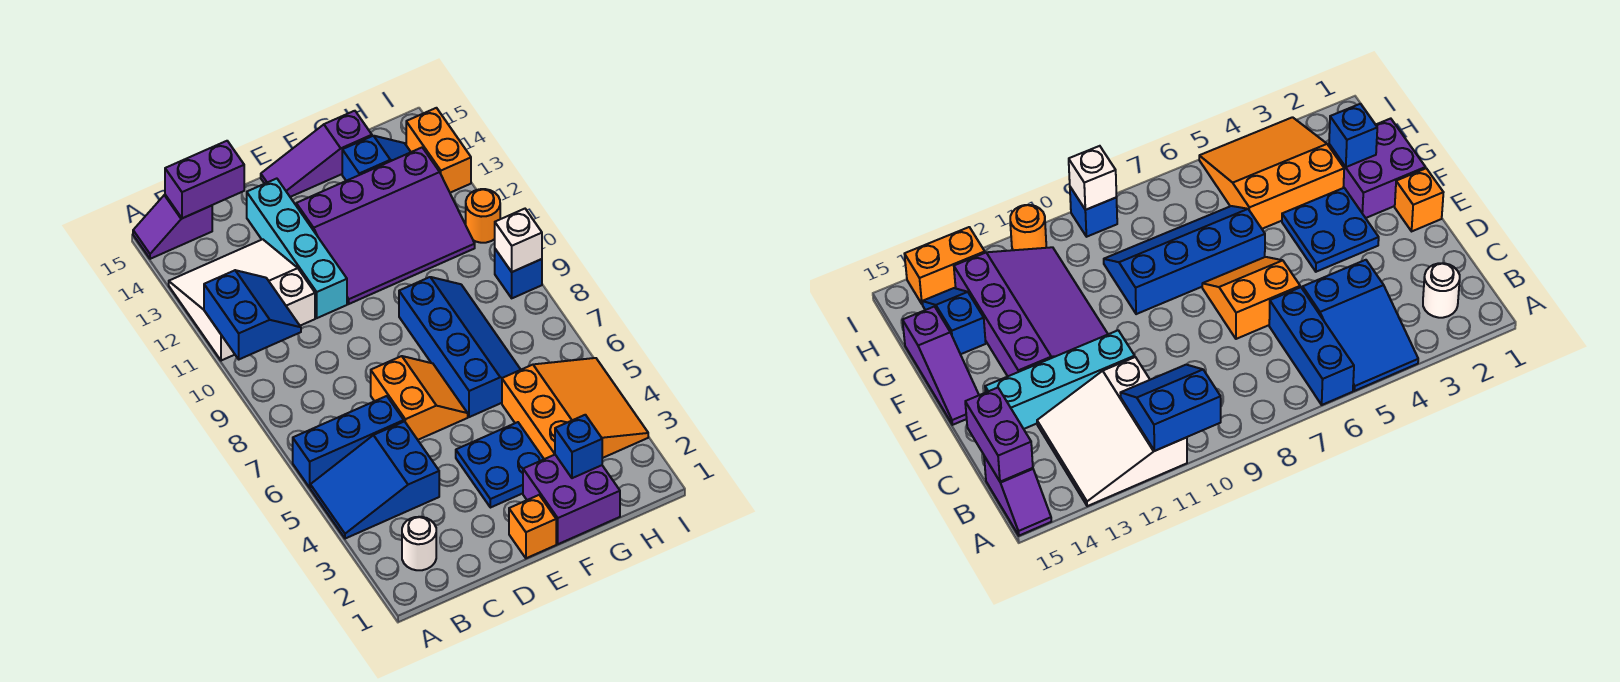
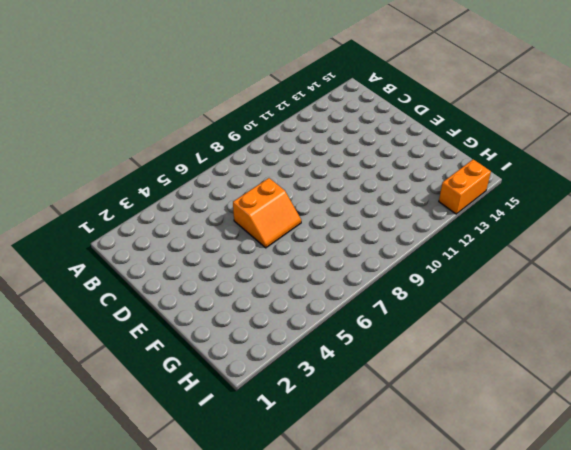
none -> blue 2x3 slope [310,421,439,539]
none -> blue 1x3 brick [293,396,404,488]
none -> white 3x3 slope [169,239,315,361]

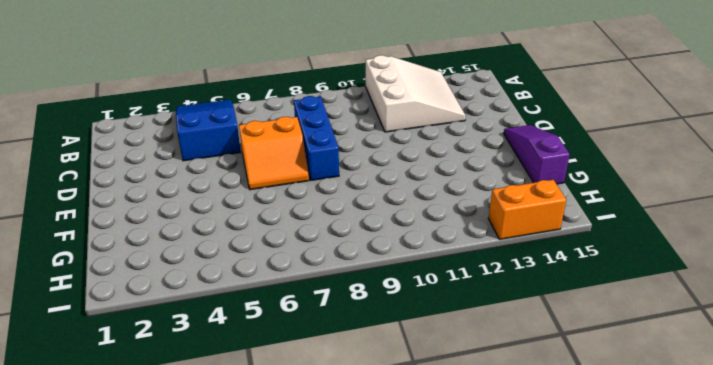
blue 1x3 brick [294,96,339,180] -> blue 1x3 brick moved to [293,396,404,488]
none -> purple 1x2 slope [133,195,212,259]
none -> white 1x1 round brick [402,517,436,570]
none -> cyan 1x4 brick [247,179,347,318]

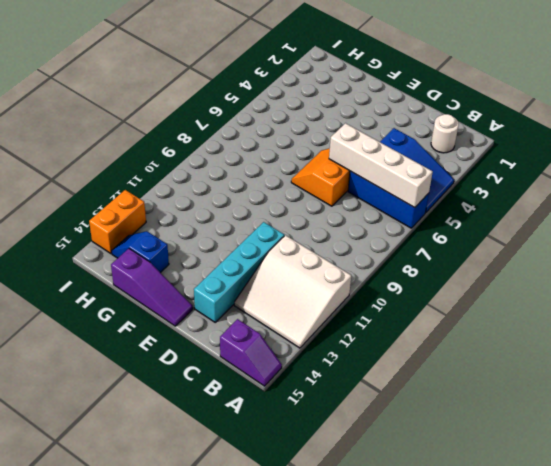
white 1x4 brick [329,123,433,208] -> none
none -> orange 1x1 brick [509,495,556,558]
none -> blue 2x2 plate [456,422,544,508]
none -> purple 3x4 slope [296,148,475,304]

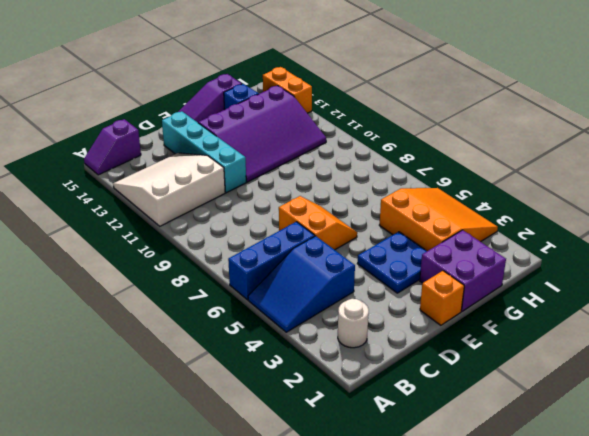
none -> blue 2x4 slope [399,277,521,417]
none -> blue 1x1 brick [495,249,542,298]
none -> orange 1x1 round brick [466,189,500,243]

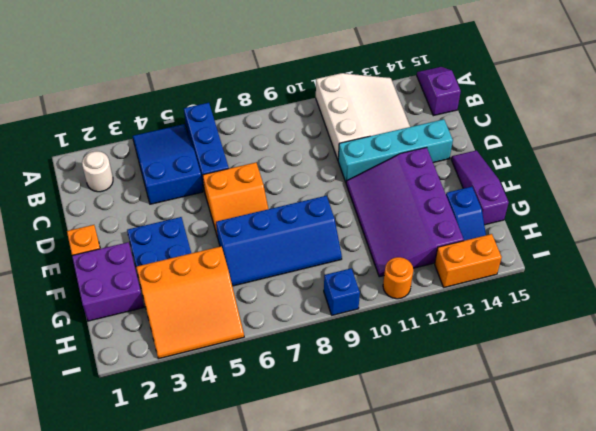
none -> blue 2x2 slope [204,270,301,359]
none -> purple 1x2 brick [165,141,244,218]
none -> blue 1x1 brick [555,415,602,478]

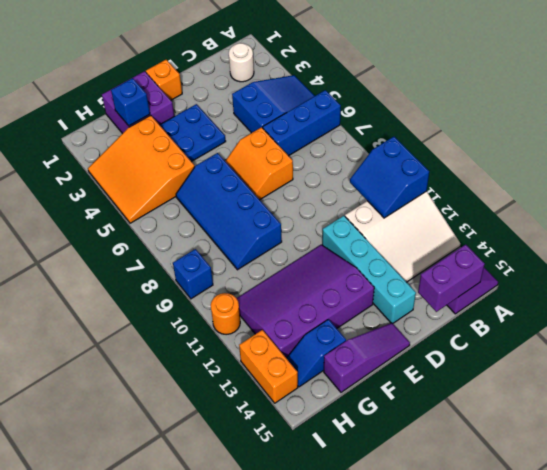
none -> white 1x1 brick [495,209,542,272]

